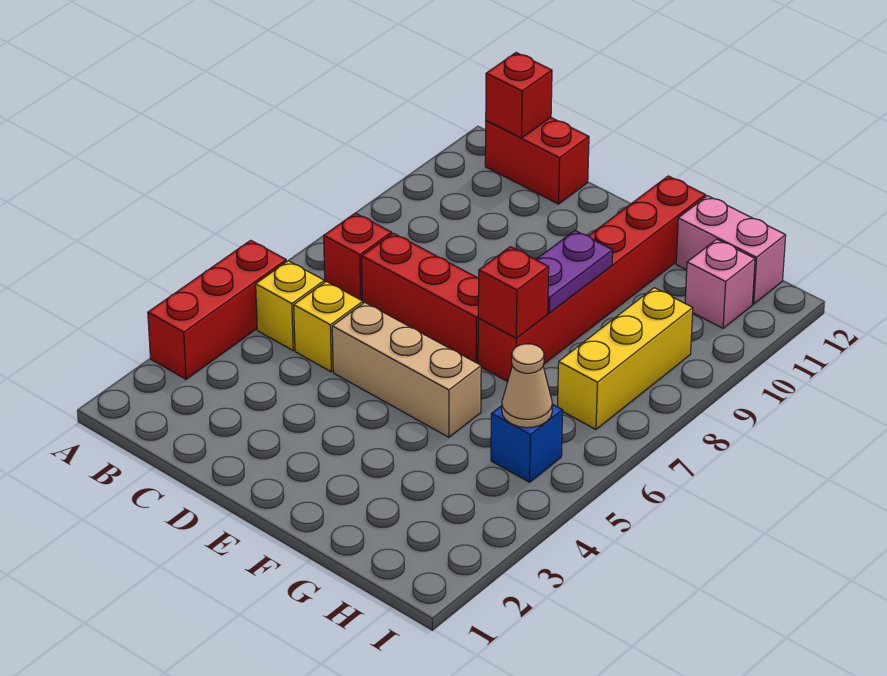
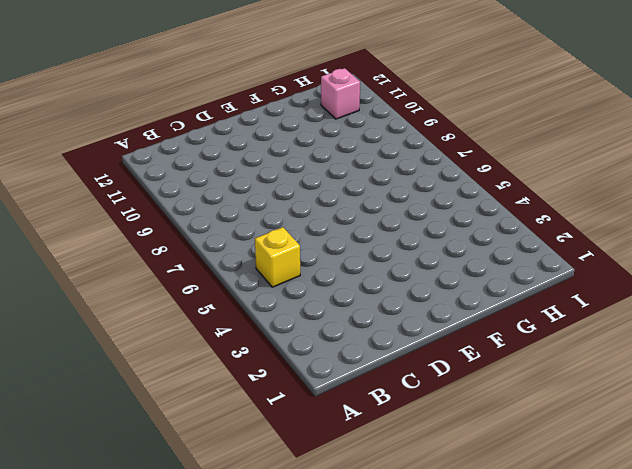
none -> red 1x3 brick [148,240,287,379]
none -> red 1x1 brick [324,213,392,300]
none -> red 1x2 brick [485,117,589,204]

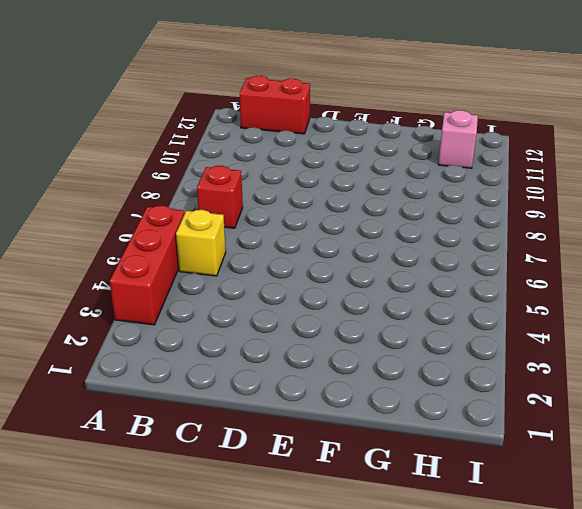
none -> yellow 1x1 brick [294,281,363,372]
none -> red 1x3 brick [362,233,479,363]
none -> tan 1x3 brick [332,302,481,437]

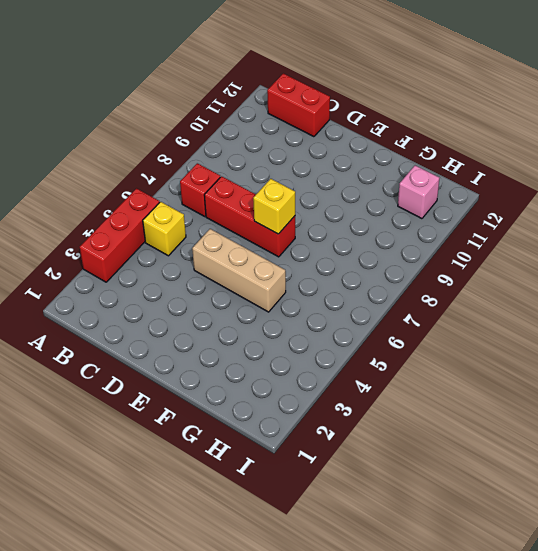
yellow 1x1 brick [253,179,295,234] -> yellow 1x1 brick moved to [294,281,363,372]
none -> red 1x6 brick [478,176,706,382]
none -> pink 1x2 brick [676,196,786,304]
none -> blue 1x1 brick [491,404,563,482]

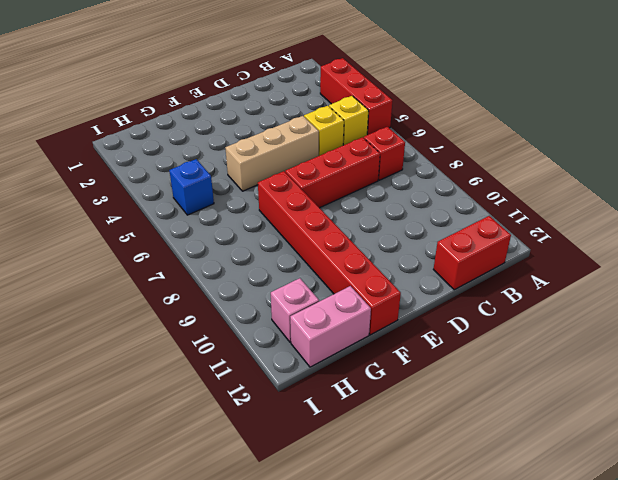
none -> yellow 1x3 brick [558,288,693,429]
none -> red 1x1 brick [486,53,552,138]
none -> red 1x1 brick [478,247,549,338]

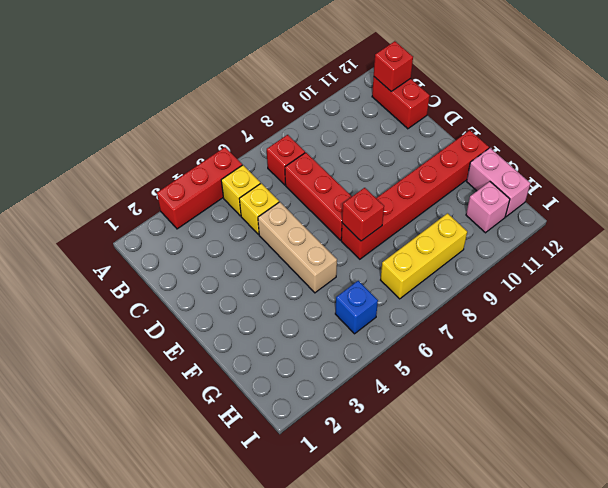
none -> purple 1x2 plate [536,231,613,313]
none -> tan 1x1 cone [502,344,552,428]

